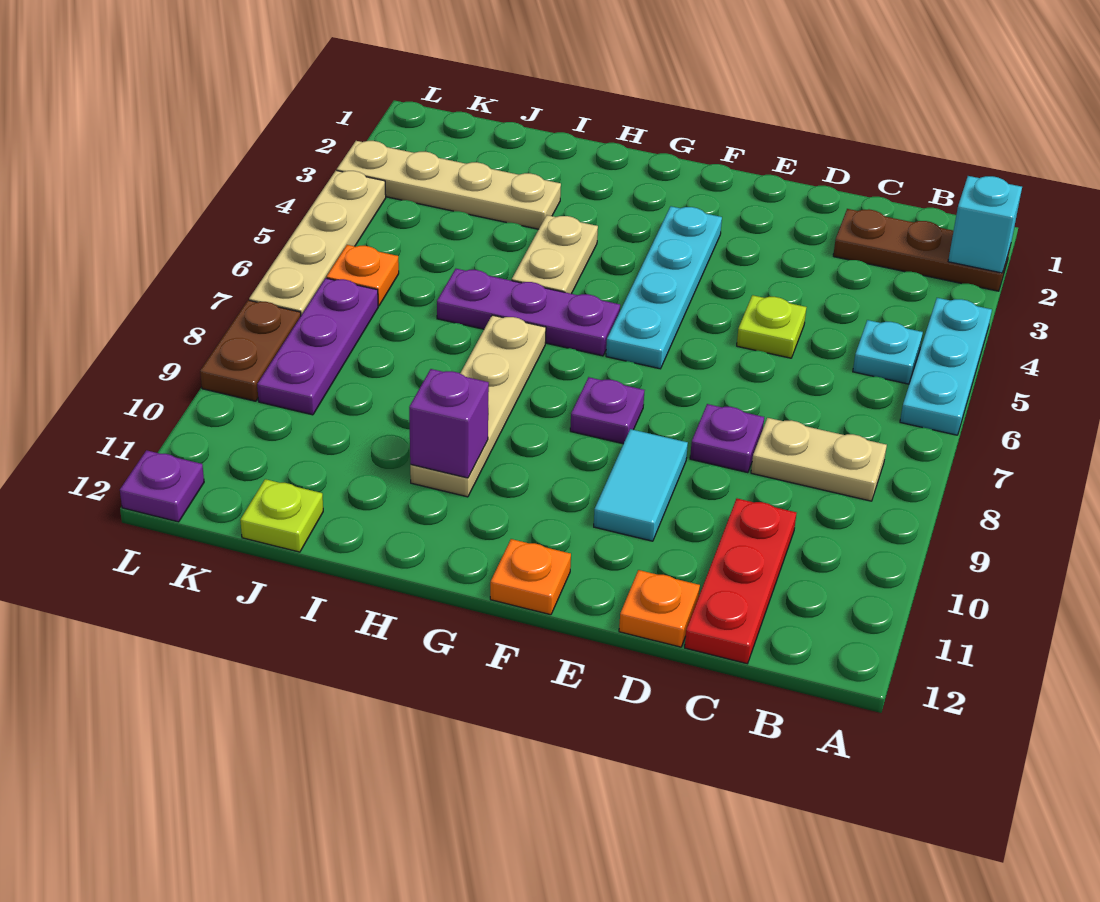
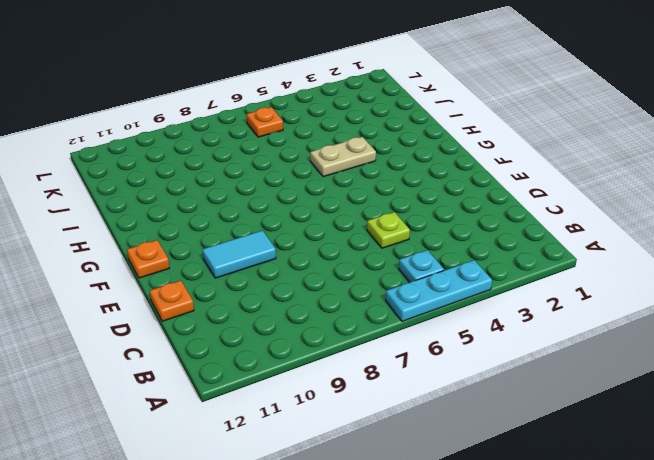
none -> brown 1x3 plate [833,209,1011,291]
none -> tan 1x2 plate [751,418,887,501]
none -> red 1x3 plate [685,499,796,664]

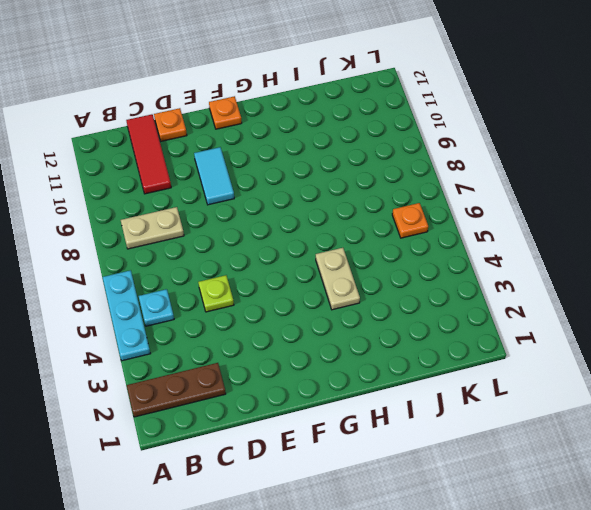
red 1x3 tile [126,114,171,194] -> red 1x3 plate [685,499,796,664]
none -> purple 1x1 plate [690,404,764,473]
none -> cyan 1x4 plate [606,206,722,369]
none -> purple 1x1 plate [570,377,645,444]

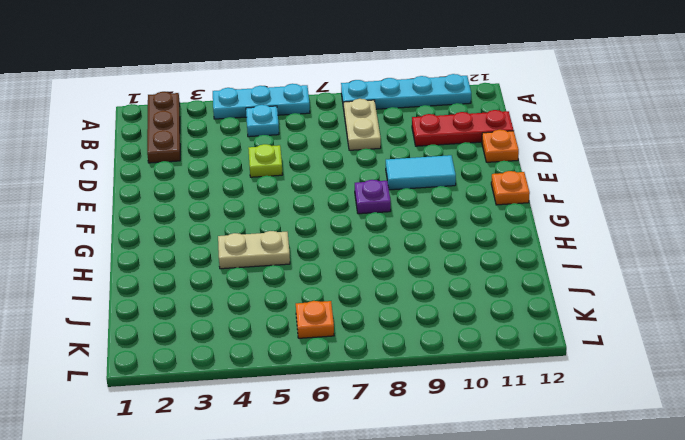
cyan 1x4 plate [341,74,471,109] -> cyan 1x4 plate moved to [606,206,722,369]
none -> purple 1x1 plate [690,404,764,473]
none -> purple 1x3 plate [437,269,620,356]
none -> tan 1x4 plate [410,315,546,497]

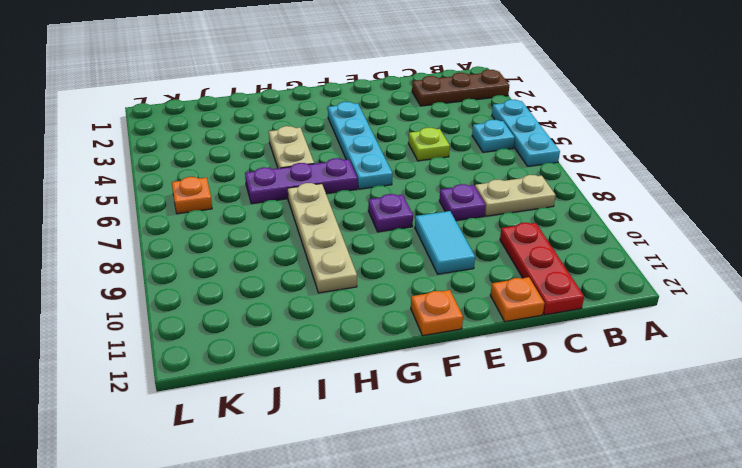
none -> tan 1x4 plate [337,141,561,229]
none -> lime 1x1 plate [240,479,323,552]
none -> purple 1x3 plate [257,278,378,415]

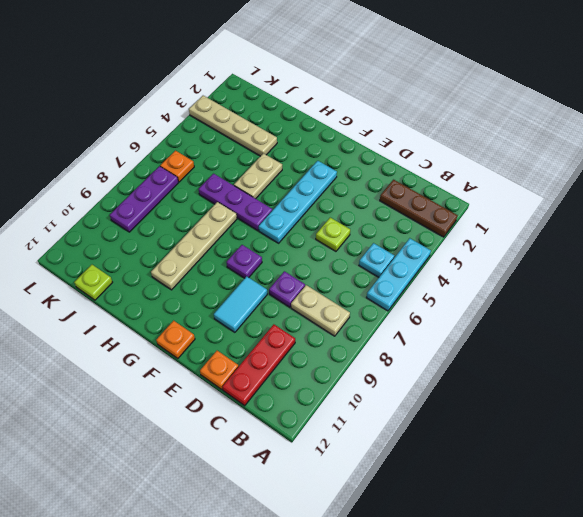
none -> tan 1x4 plate [249,170,386,315]
none -> brown 1x2 plate [200,300,301,401]
none -> purple 1x1 plate [120,450,204,522]

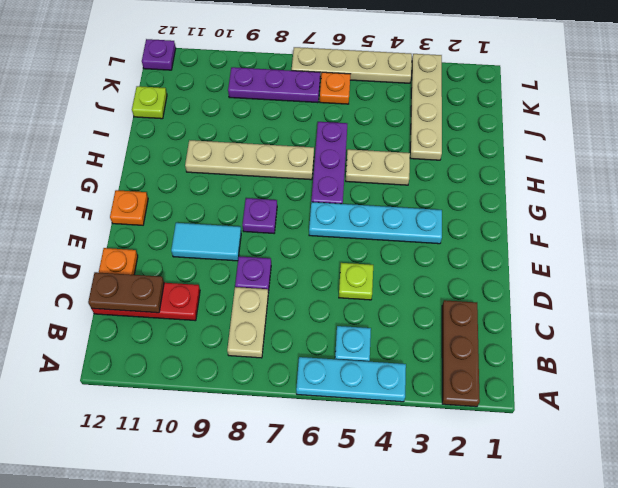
brown 1x2 plate [88,272,164,313] -> brown 1x2 plate moved to [200,300,301,401]
none -> cyan 1x1 brick [948,176,1022,273]
none -> purple 1x1 brick [409,369,489,478]

